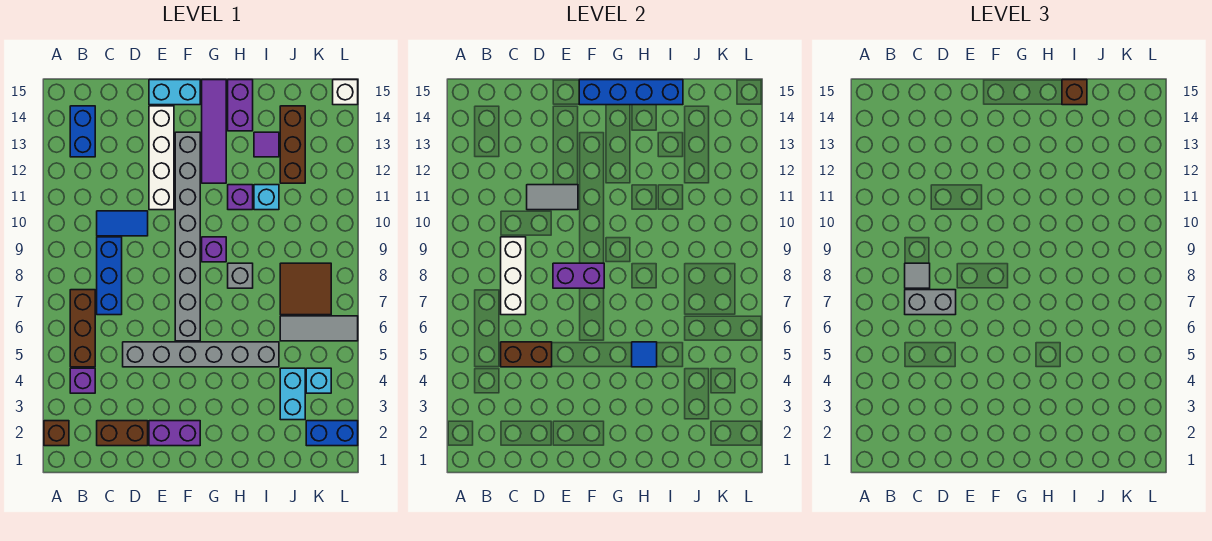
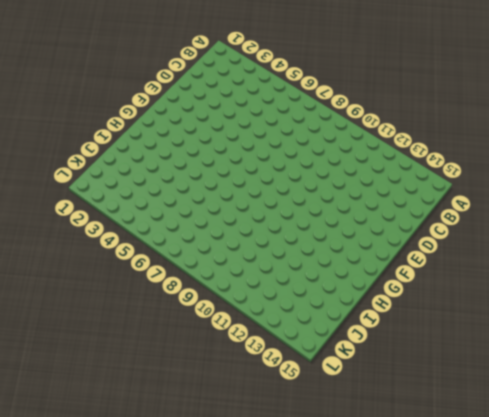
none -> brown 1x1 brick [44,421,69,446]
none -> purple 1x1 brick [70,368,95,393]
none -> brown 1x3 brick [70,290,95,367]
none -> blue 1x2 brick [70,106,95,157]

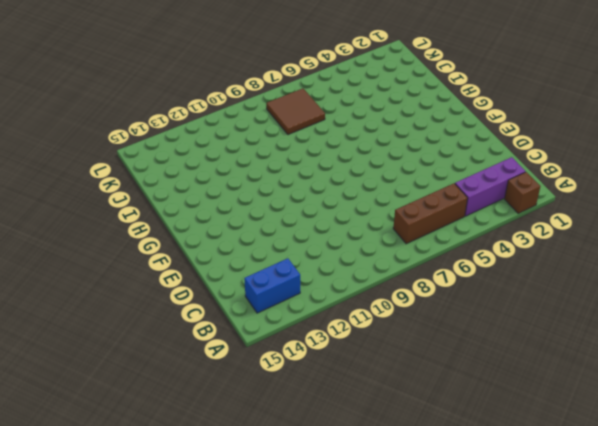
purple 1x3 brick [455,157,526,216] -> purple 1x1 brick [70,368,95,393]
none -> brown 1x2 brick [97,421,148,446]
none -> blue 1x3 brick [97,237,122,315]
none -> blue 1x2 tile [97,211,148,236]
none -> grey 1x6 brick [123,342,279,367]

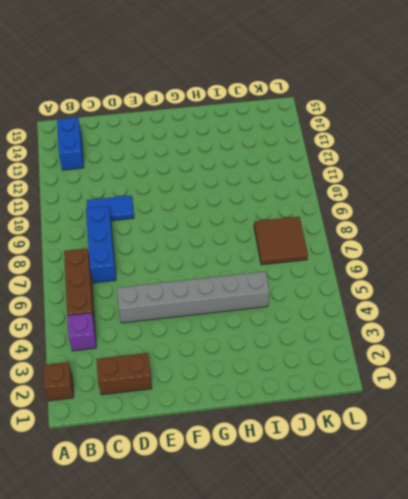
none -> purple 1x2 brick [149,421,200,446]
none -> white 1x4 brick [149,106,174,210]
none -> cyan 1x2 brick [149,80,200,105]
none -> grey 1x8 brick [175,132,200,341]

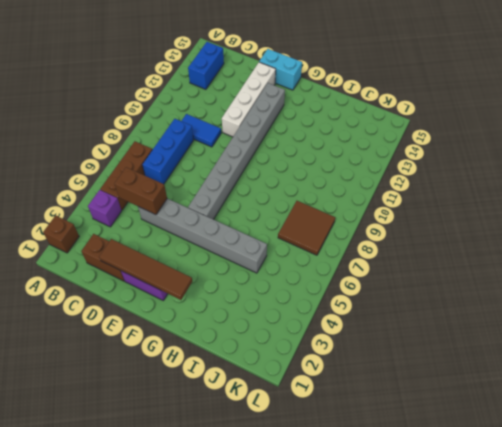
brown 1x4 tile [99,239,192,300] -> none
none -> purple 1x1 brick [202,237,226,262]
none -> purple 1x4 tile [202,80,226,183]
none -> grey 1x1 brick [228,263,253,288]
none -> purple 1x1 brick [228,185,253,210]

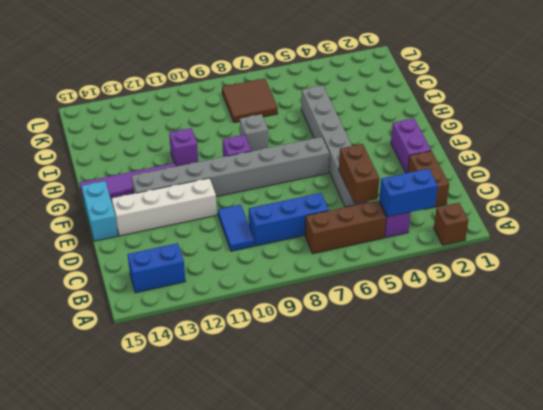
blue 1x2 brick [379,168,438,217] -> blue 1x2 brick turned to [306,421,358,446]
none -> purple 1x2 brick [228,80,253,131]
none -> cyan 1x1 brick [254,185,279,210]
none -> purple 1x1 tile [254,132,279,157]
none -> cyan 1x2 brick [280,368,305,420]

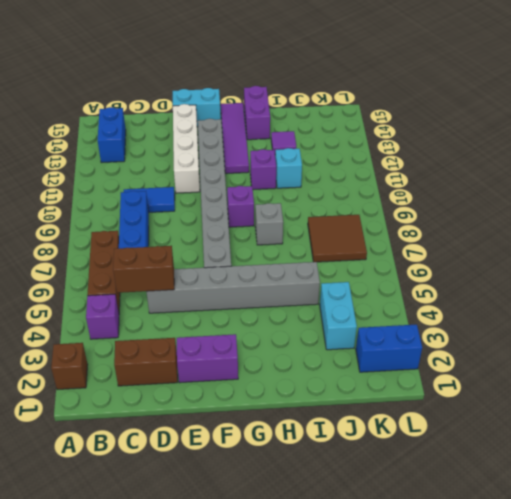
none -> grey 1x3 tile [280,316,358,341]
none -> brown 1x3 brick [280,106,305,183]
none -> cyan 1x1 brick [306,368,331,393]
none -> white 1x1 brick [333,80,358,105]

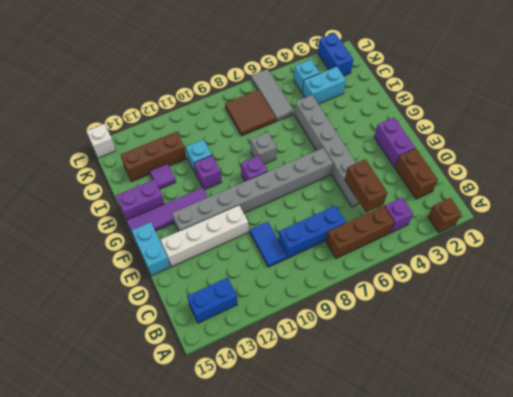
none -> white 1x3 brick [501,237,526,315]
none -> grey 1x2 tile [527,185,578,210]
none -> purple 1x2 brick [553,263,604,288]
none -> blue 1x4 brick [579,80,683,105]

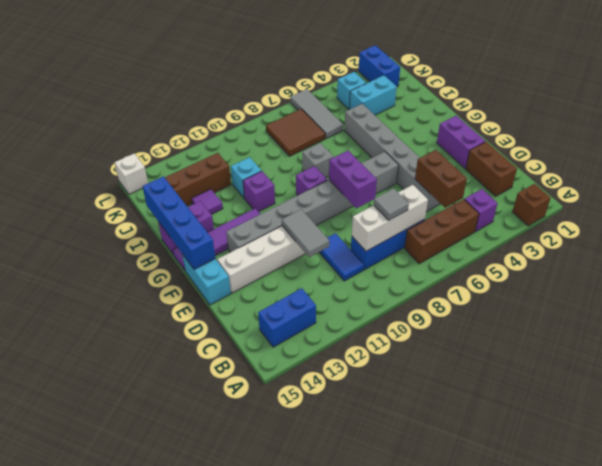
none -> blue 1x1 tile [632,342,657,367]
none -> grey 1x2 brick [905,290,956,315]
none -> brown 1x1 brick [1062,80,1087,105]

